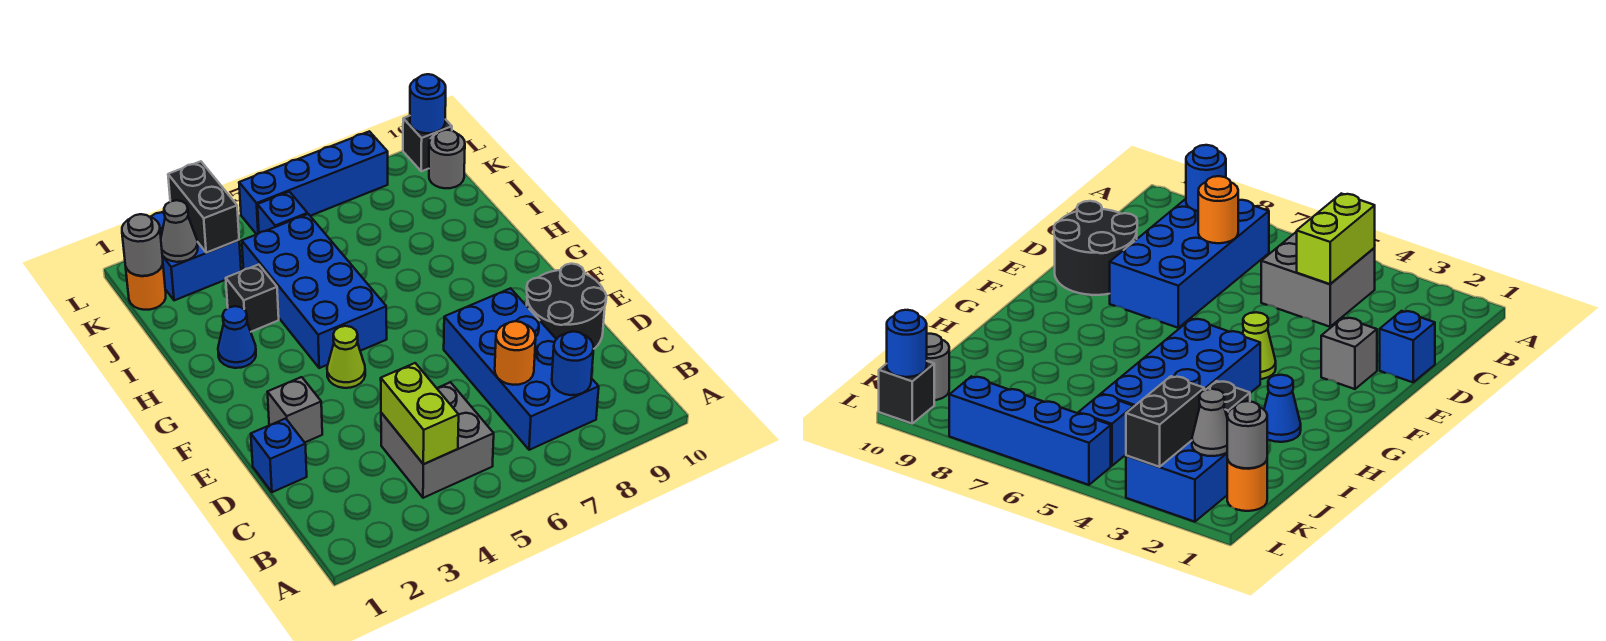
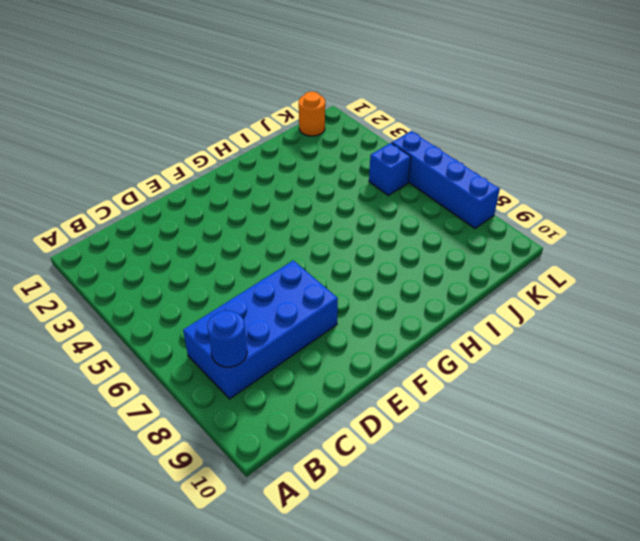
none -> grey 2x2 brick [381,382,494,498]
none -> blue 1x1 brick [251,418,307,492]
none -> black 2x2 round brick [527,264,606,349]

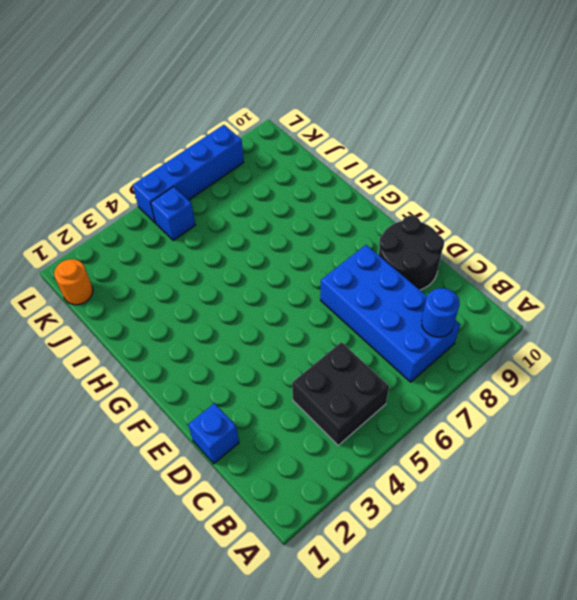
black 2x2 brick [292,342,389,445] -> grey 2x2 brick [381,382,494,498]
none -> grey 1x1 brick [268,377,322,442]
none -> lime 1x1 cone [327,326,365,388]
none -> blue 2x4 brick [242,214,387,368]

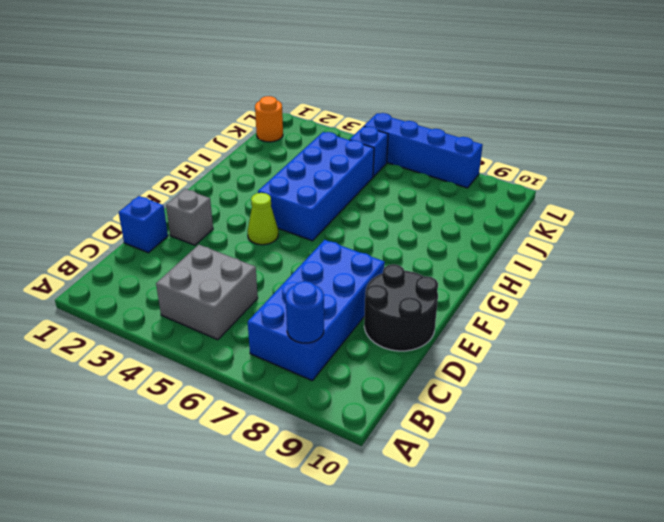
none -> blue 1x1 cone [218,306,256,368]
none -> black 1x1 brick [226,265,279,332]
none -> blue 2x2 brick [151,211,241,300]

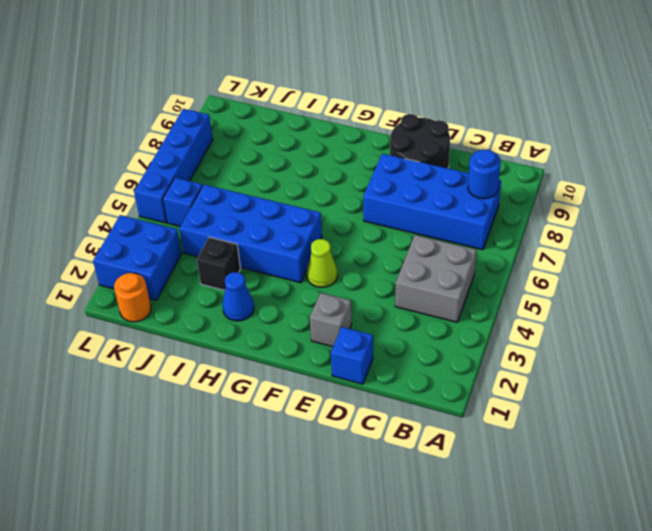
none -> grey 1x1 round brick [429,130,465,188]
none -> black 1x1 brick [403,116,452,171]
none -> lime 1x2 brick [381,363,459,464]

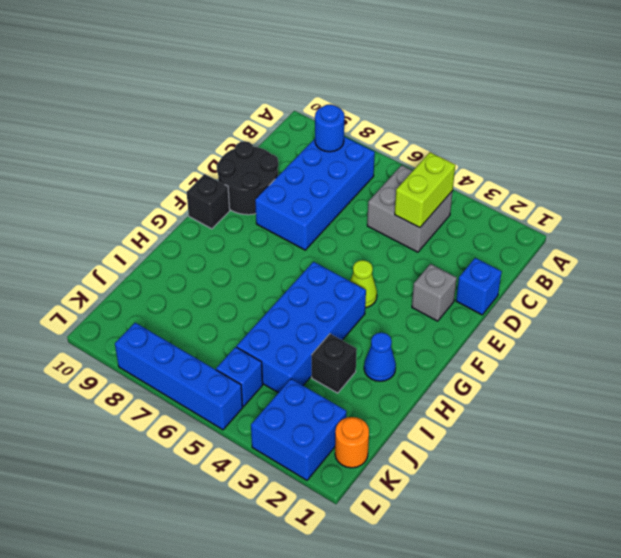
black 1x1 brick [187,174,230,229] -> black 1x1 brick moved to [403,116,452,171]
none -> grey 1x1 round brick [429,130,465,188]
none -> orange 1x1 round brick [495,321,536,385]
none -> grey 1x1 round brick [122,214,163,276]

